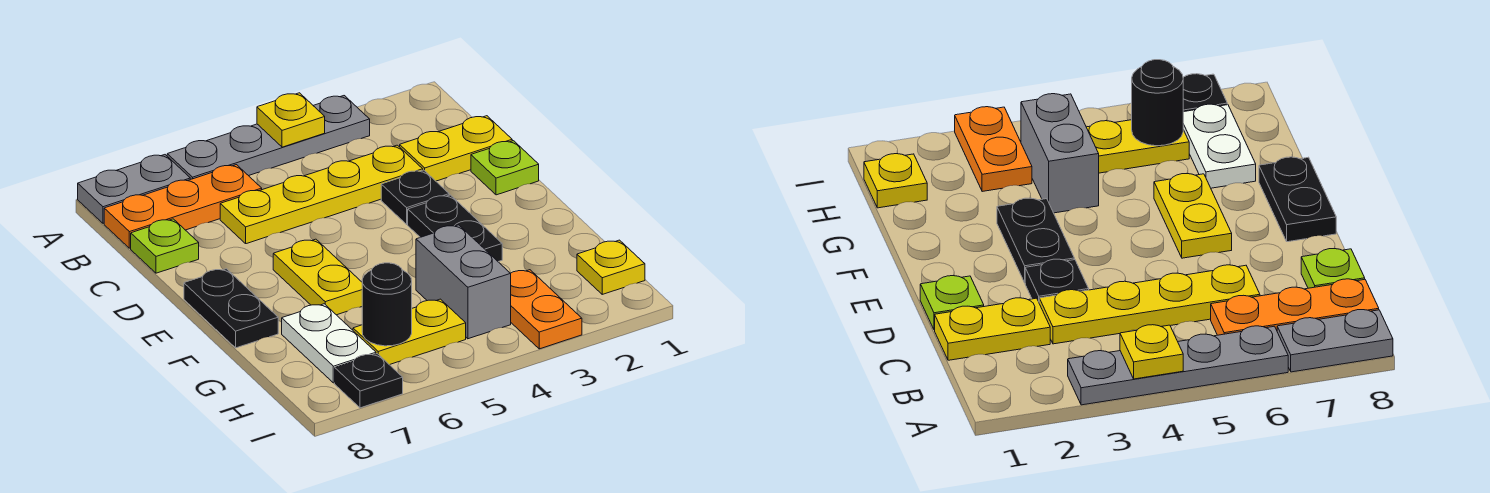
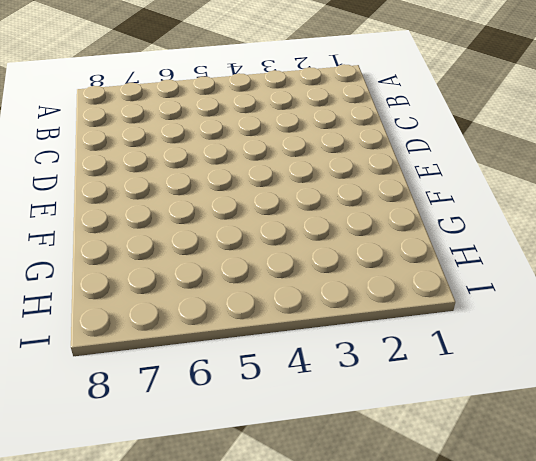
none -> grey 1x4 plate [167,96,370,179]
none -> grey 1x2 plate [78,155,190,223]
none -> orange 1x3 plate [104,165,262,248]

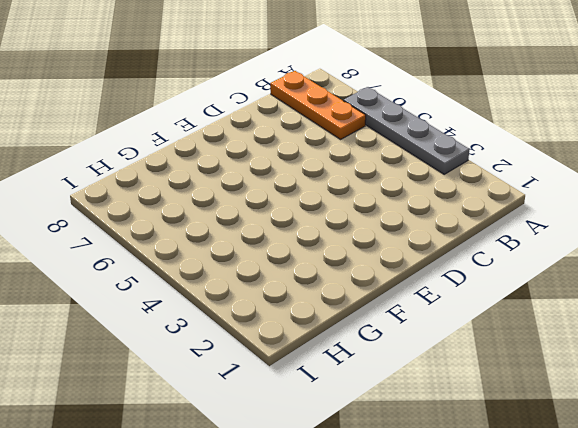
none -> grey 1x2 plate [78,155,190,223]
none -> yellow 1x2 plate [400,116,512,181]
none -> yellow 1x4 plate [220,145,423,244]

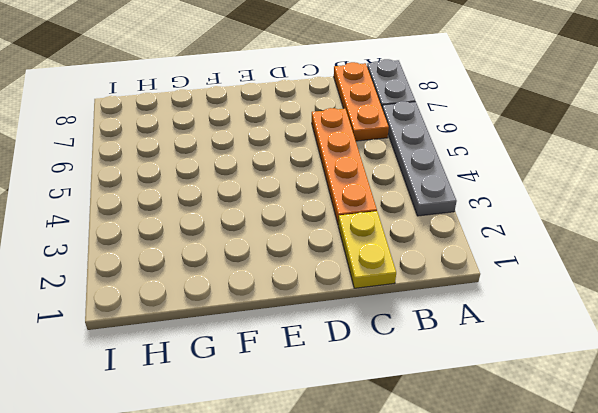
orange 1x4 plate [312,108,377,224] -> yellow 1x4 plate [220,145,423,244]
none -> lime 1x1 plate [131,219,199,273]
none -> lime 1x1 plate [471,141,539,195]
none -> black 1x1 plate [381,170,449,224]

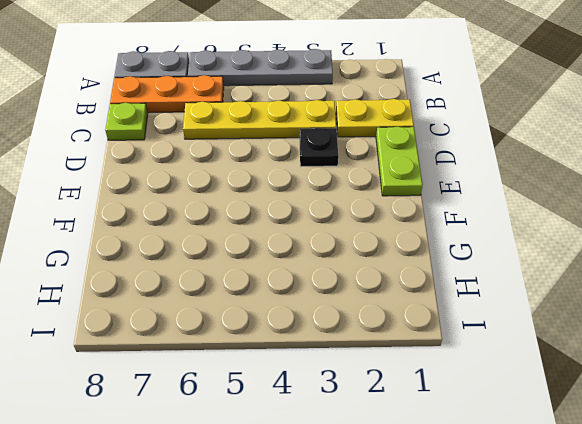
lime 1x2 plate [376,127,423,196] -> lime 1x1 plate [471,141,539,195]
none -> black 1x2 plate [408,195,502,262]
none -> yellow 1x2 plate [273,239,362,315]
none -> black 1x2 plate [184,269,278,348]

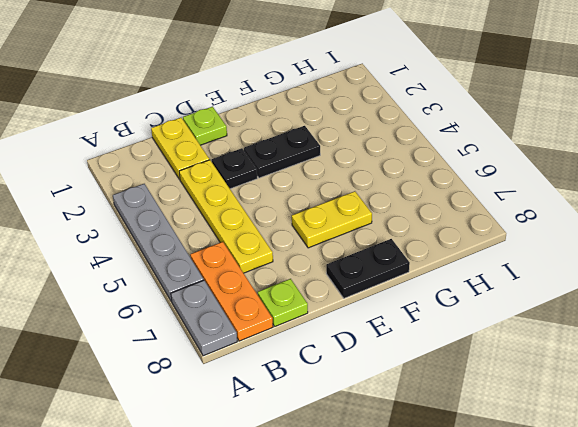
none -> grey 1x2 brick [416,225,511,339]
none -> white 1x2 plate [282,304,376,383]
none -> yellow 1x1 plate [577,240,645,294]

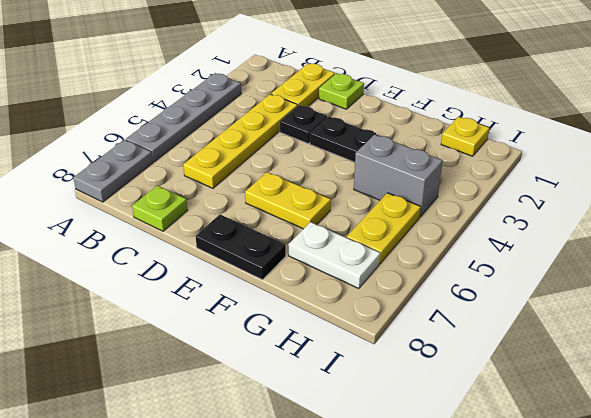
none -> orange 1x3 plate [104,165,262,248]
none -> orange 1x2 plate [511,270,582,349]
none -> black 1x1 plate [335,354,403,408]

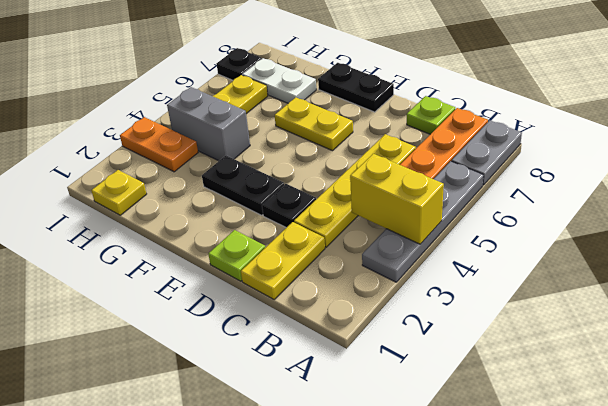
yellow 1x2 brick [350,154,444,244] -> yellow 1x1 plate [257,93,325,147]
none -> black 1x1 round brick [362,263,412,346]

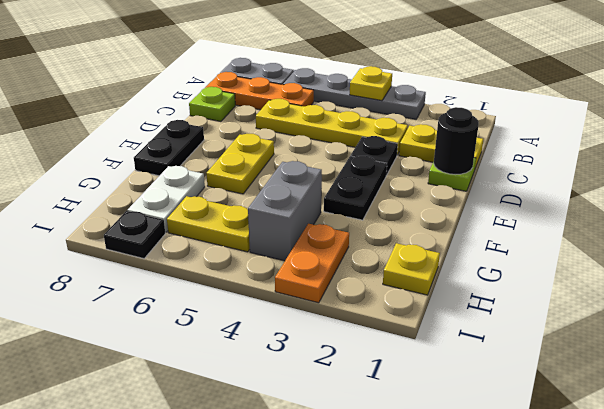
black 1x1 round brick [434,107,479,175] -> black 1x1 round brick moved to [362,263,412,346]

